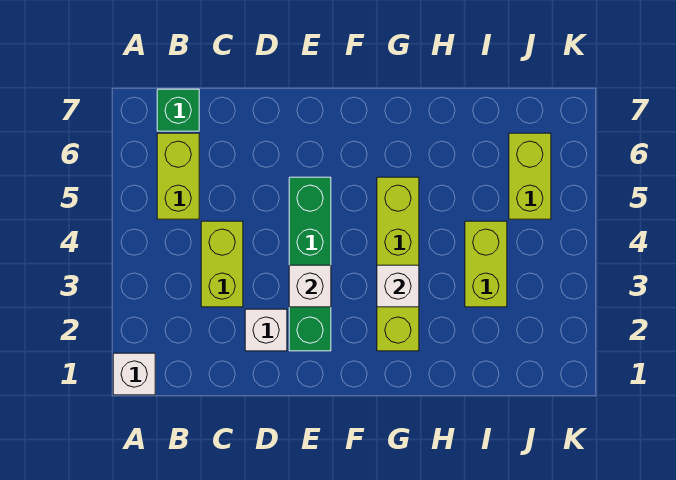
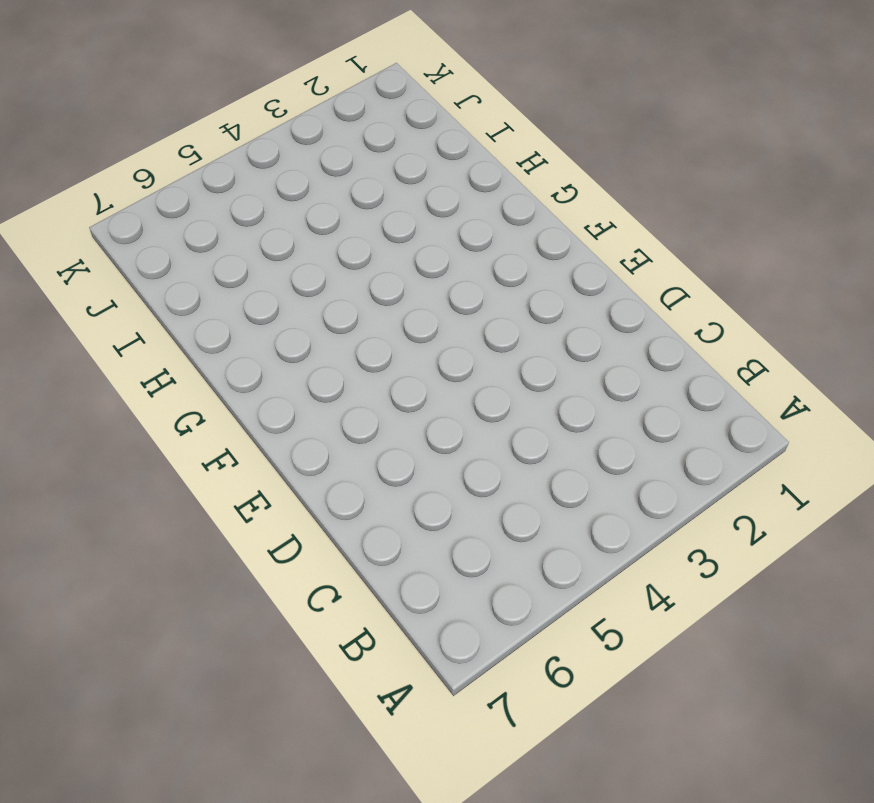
none -> white 1x1 brick [113,353,155,395]
none -> lime 1x2 brick [157,133,199,219]

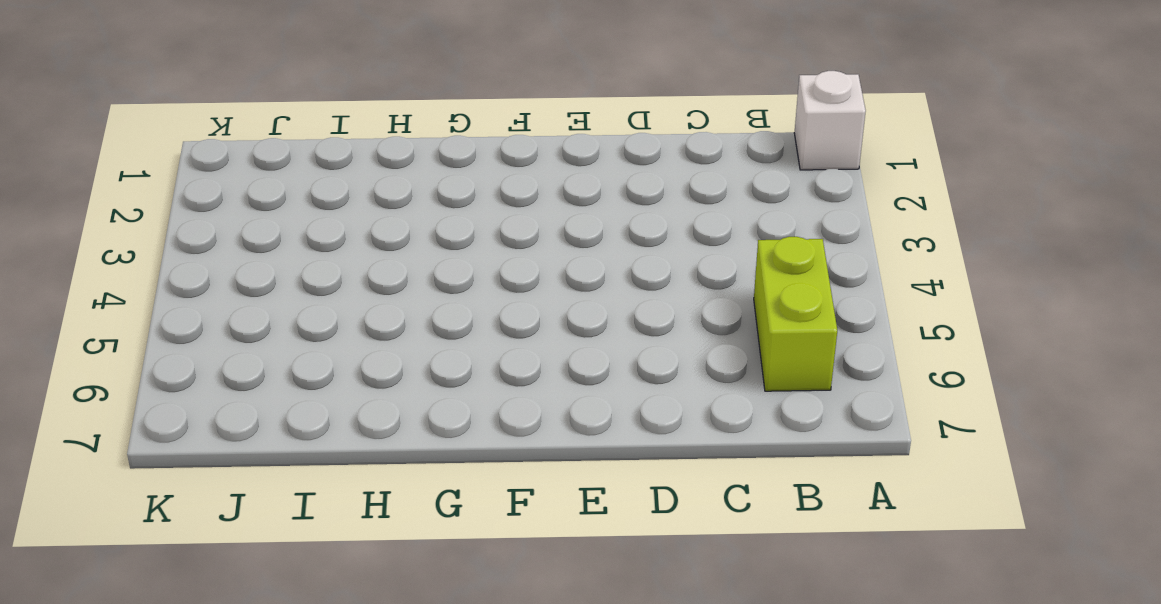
none -> green 1x1 brick [157,89,199,131]
none -> lime 1x2 brick [201,221,243,307]

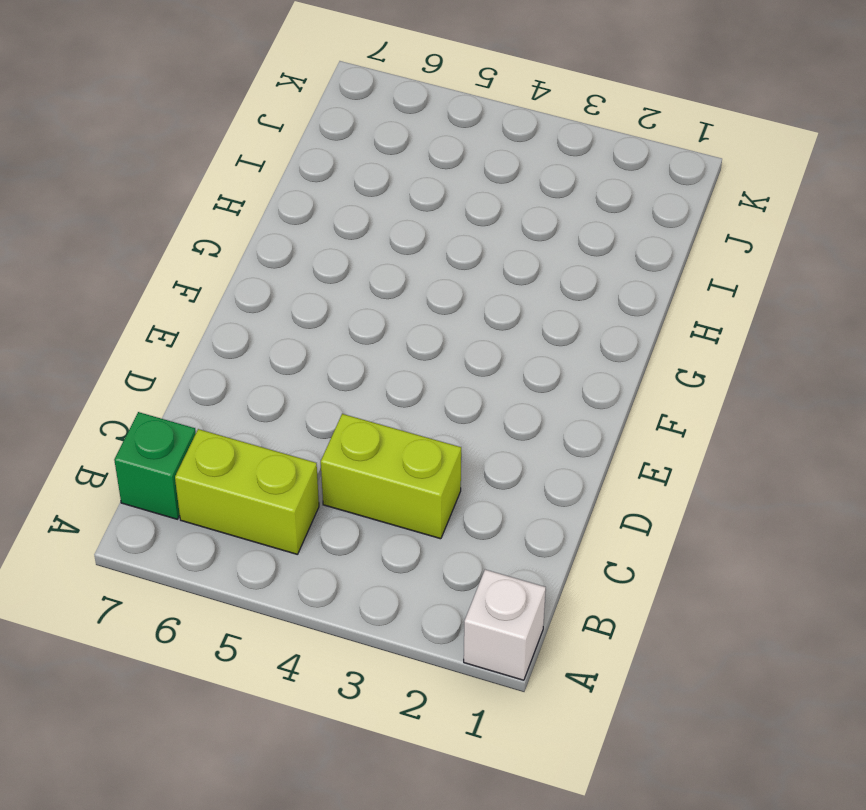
none -> white 1x1 brick [245,309,287,351]
none -> green 1x4 brick [289,177,331,351]

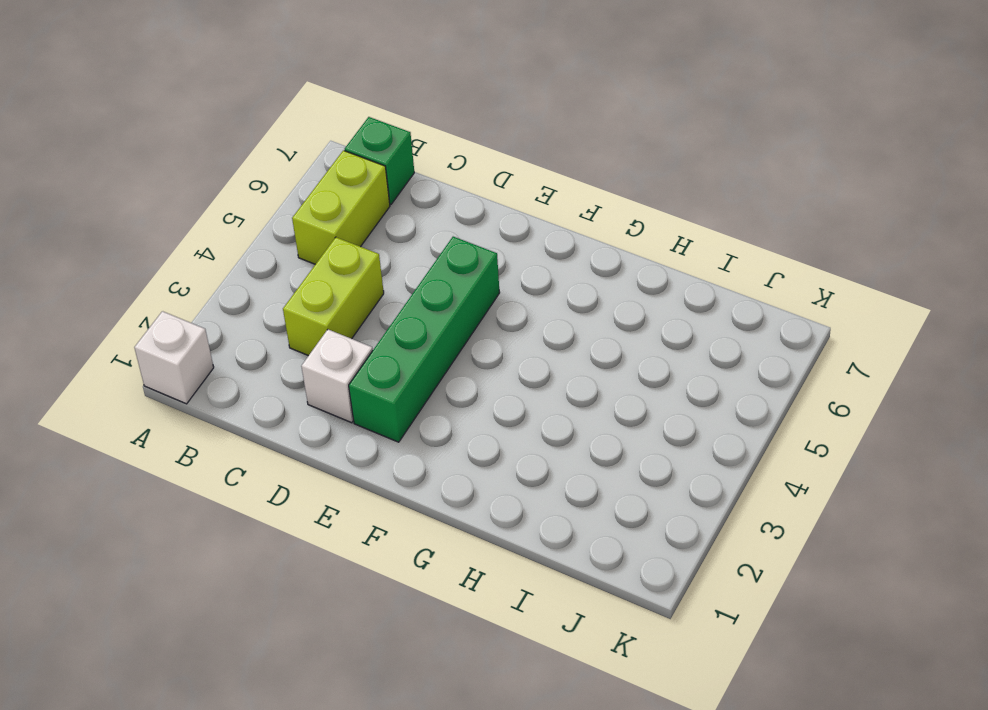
none -> lime 1x4 brick [377,177,419,351]
none -> lime 1x2 brick [465,221,507,307]

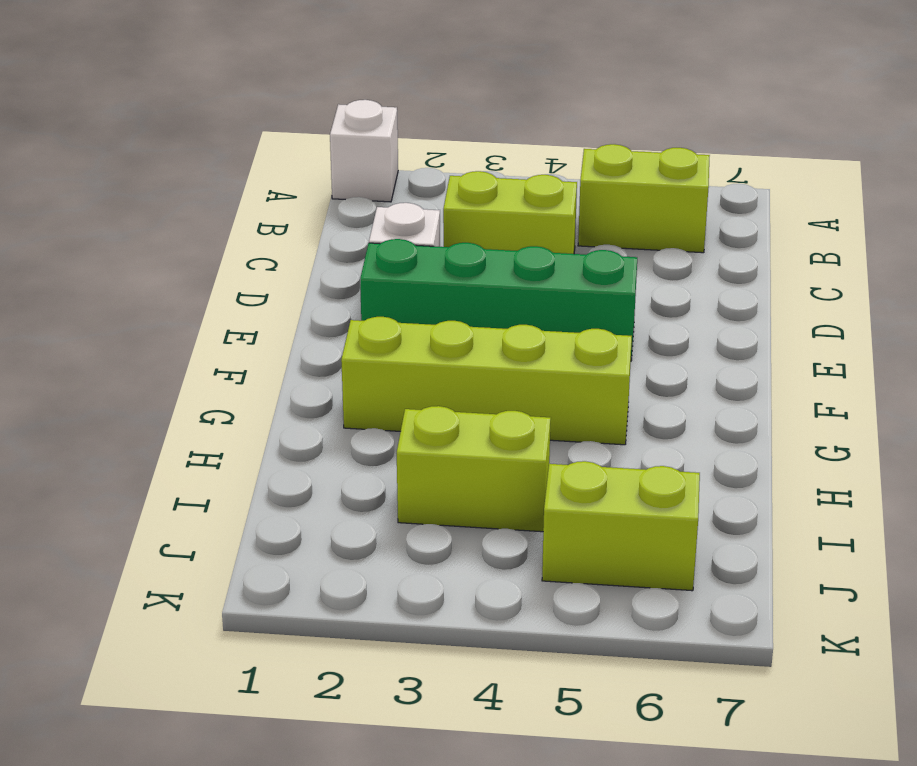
none -> green 1x1 brick [157,89,199,131]
none -> white 1x1 brick [289,265,331,307]

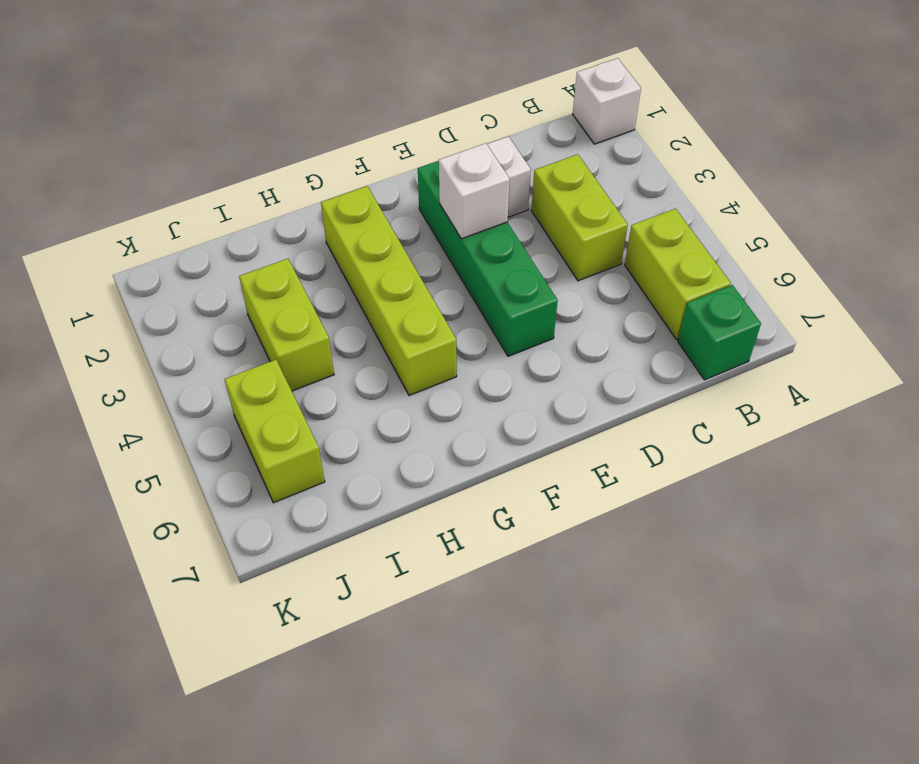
none -> white 1x1 brick [377,265,419,307]

